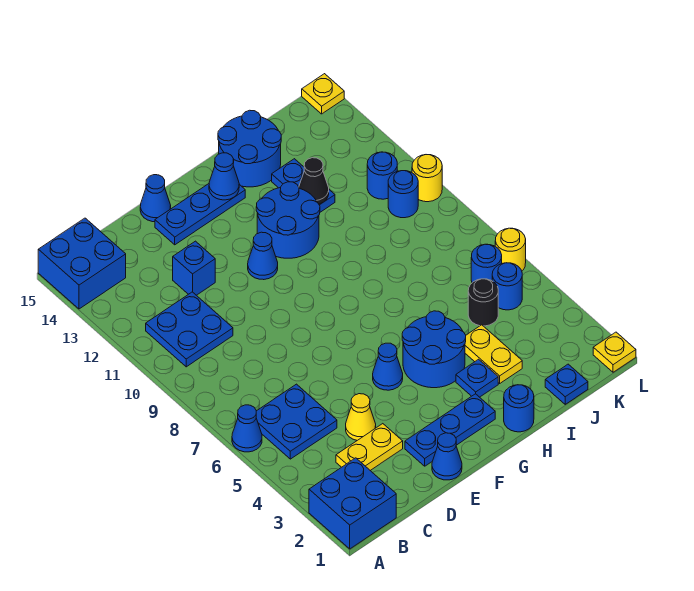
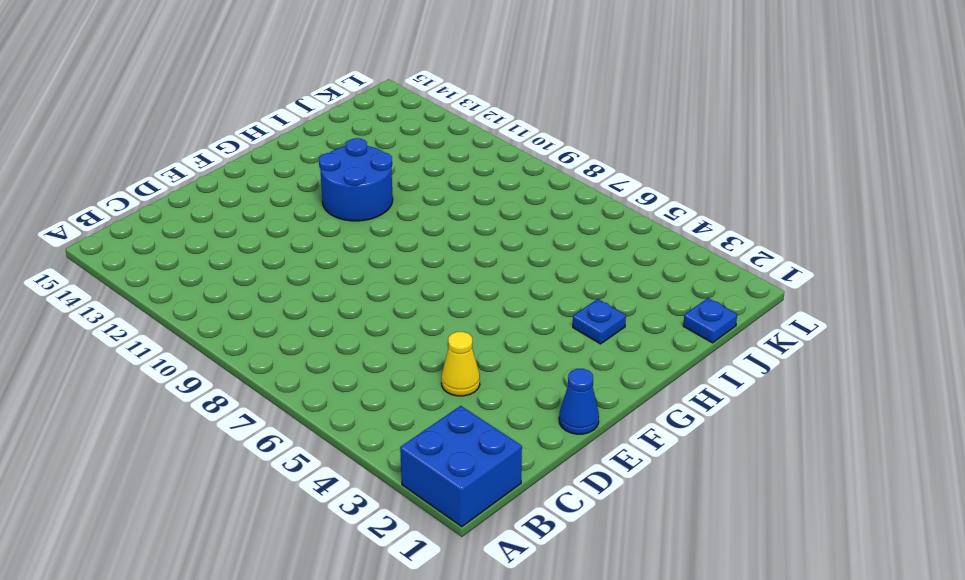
none -> blue 1x1 cone [232,405,262,452]
none -> blue 2x2 brick [38,218,126,309]
none -> blue 2x2 plate [256,384,337,459]
none -> blue 2x2 plate [146,292,233,367]

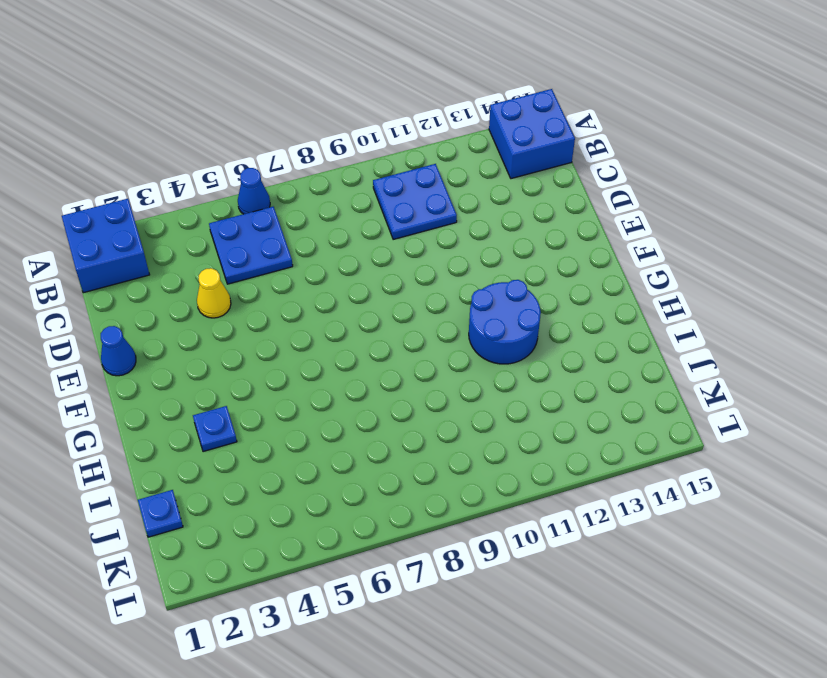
none -> yellow 1x2 plate [336,424,403,471]
none -> blue 1x1 brick [173,241,215,295]
none -> blue 1x3 plate [405,394,495,466]
none -> blue 1x3 plate [155,184,245,245]

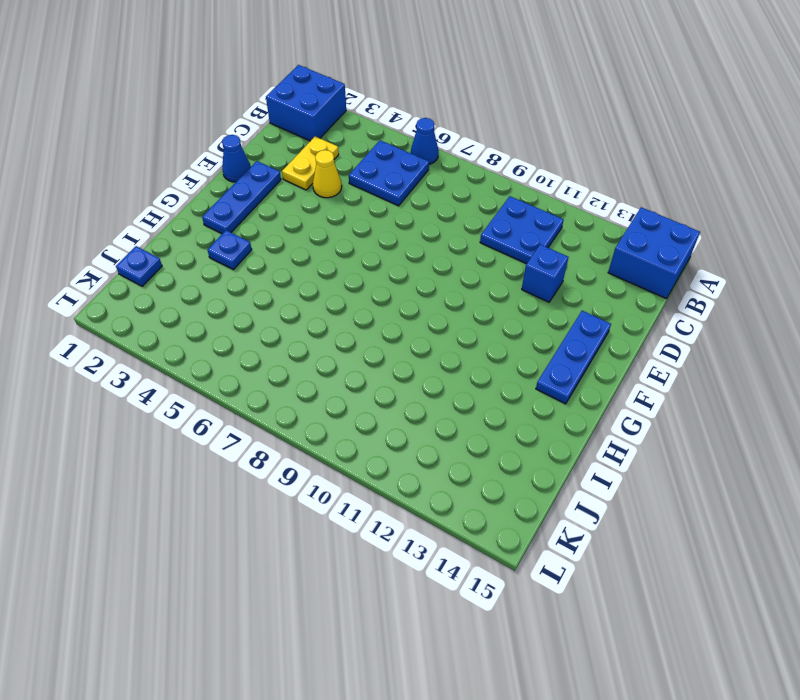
none -> blue 1x1 cone [140,175,171,222]
none -> blue 1x1 cone [373,343,403,390]
none -> blue 1x1 cone [248,232,278,280]
none -> blue 2x2 round brick [402,311,466,388]

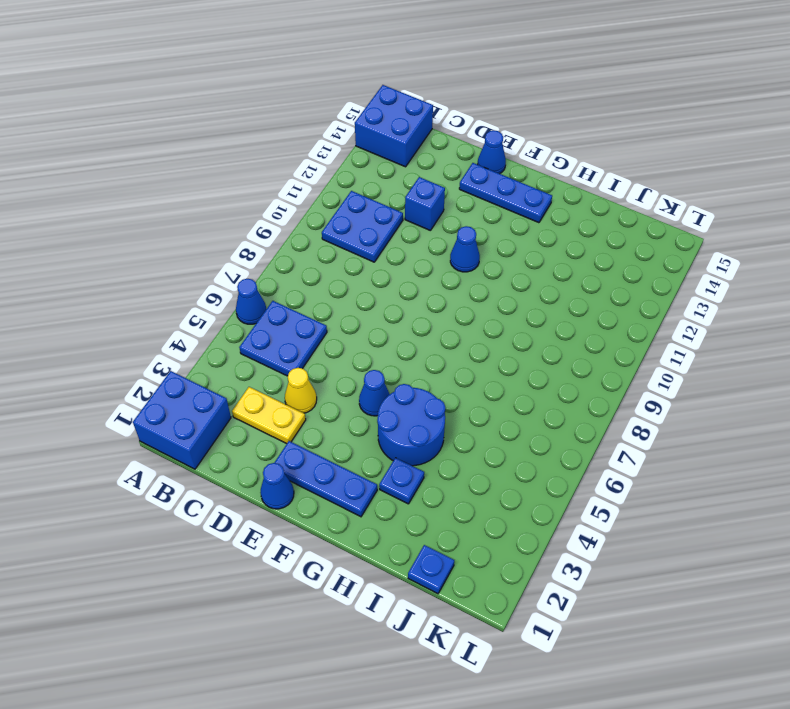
none -> blue 2x2 round brick [256,182,320,258]
none -> blue 1x1 round brick [504,385,534,432]
none -> blue 2x2 round brick [218,110,281,187]
none -> yellow 1x2 plate [465,325,522,383]

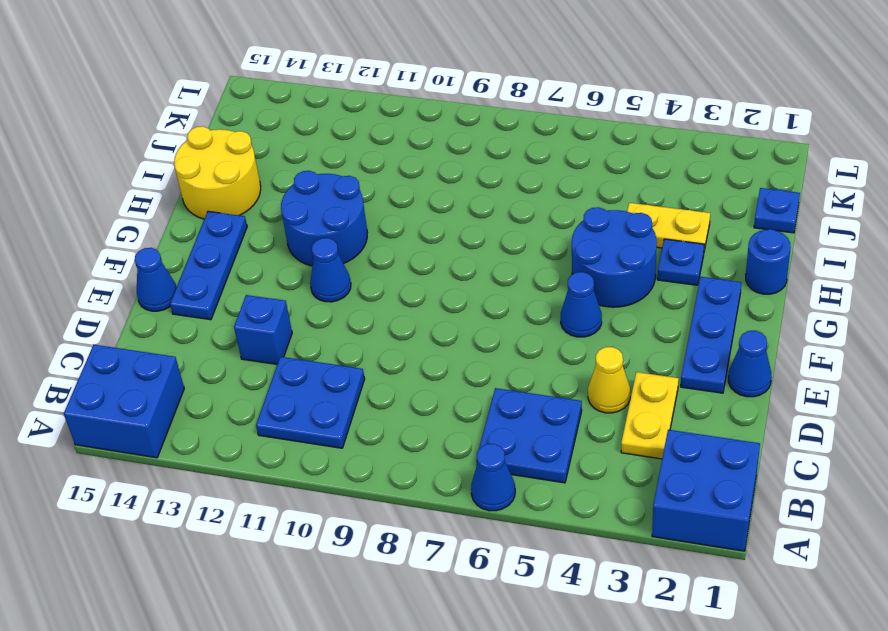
yellow 2x2 round brick [174,126,261,219] -> blue 2x2 round brick [218,110,281,187]
none -> blue 1x2 plate [272,159,335,212]
none -> black 1x1 round brick [468,279,498,326]
none -> blue 1x1 round brick [492,263,522,310]
none -> blue 1x1 round brick [471,244,502,283]

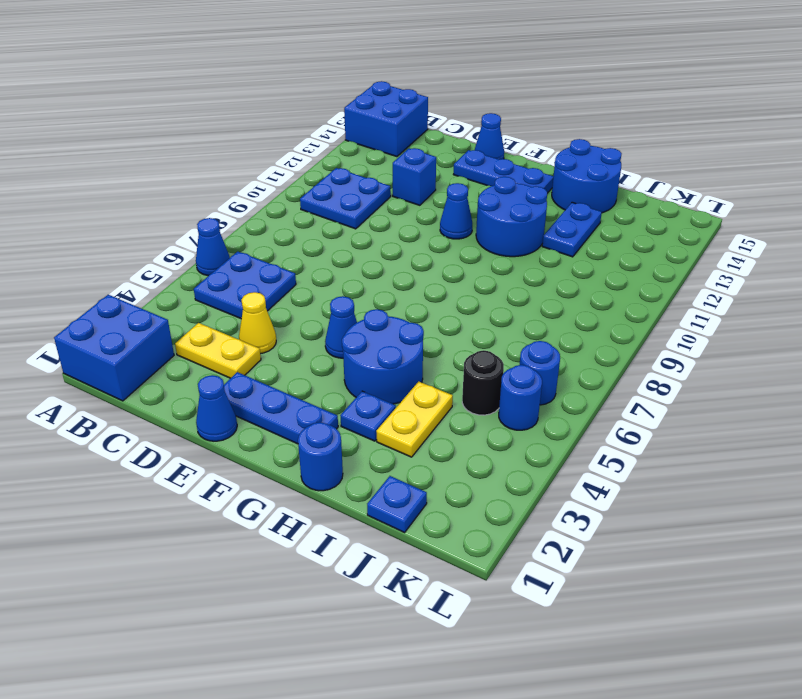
none -> blue 1x1 round brick [388,171,418,218]
none -> blue 1x1 round brick [367,152,397,199]
none -> yellow 1x1 plate [593,332,636,372]
none -> yellow 1x1 round brick [495,228,526,271]

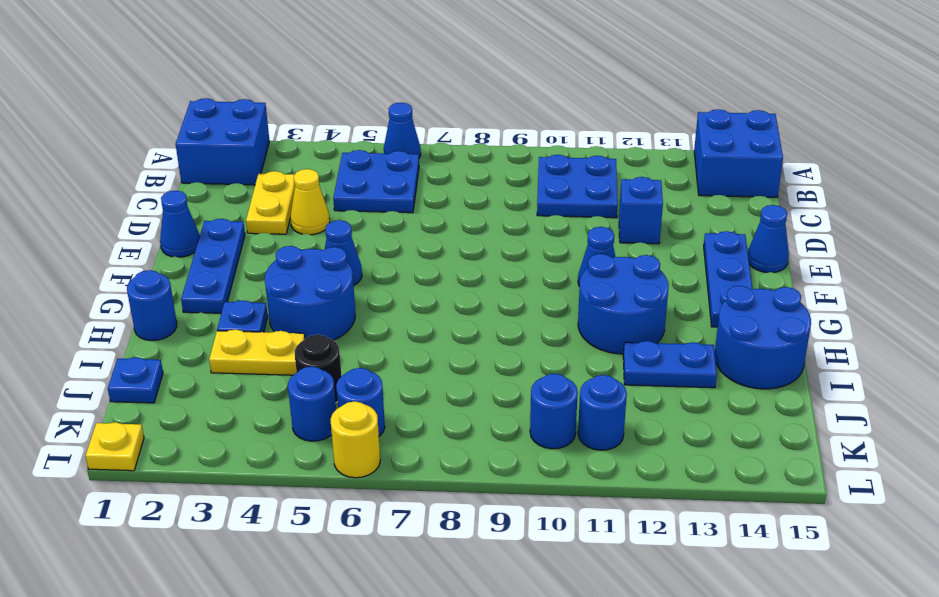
none -> yellow 1x1 round brick [412,155,442,202]
none -> yellow 1x1 plate [302,74,344,114]
none -> blue 1x1 cone [209,153,239,200]
none -> black 1x1 cone [299,158,329,204]

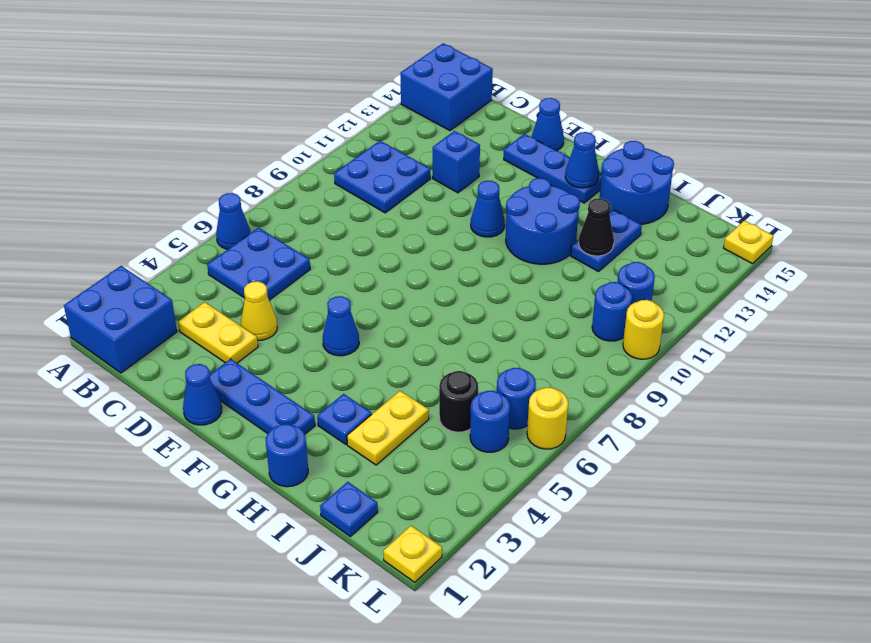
none -> blue 2x2 round brick [402,311,466,388]

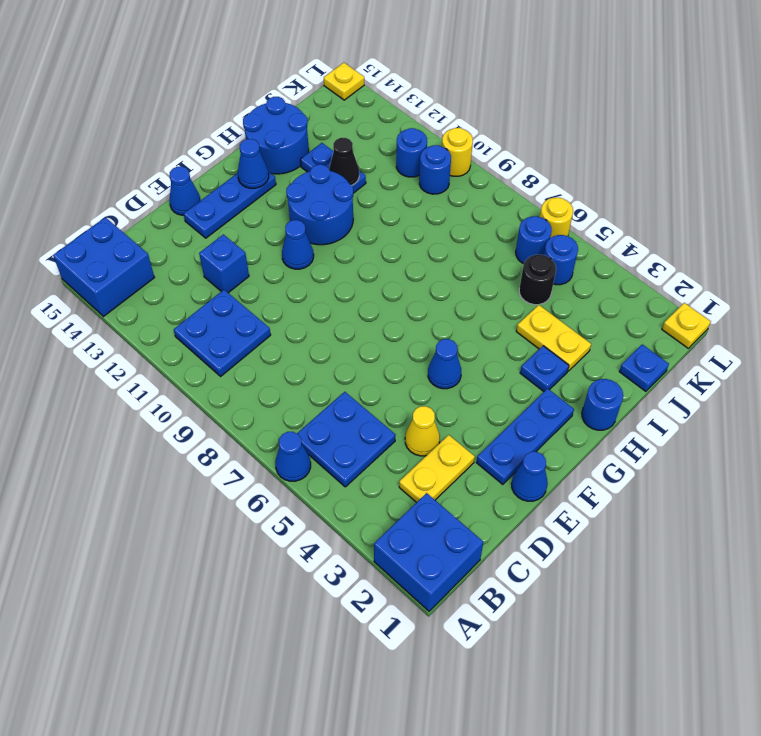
none -> blue 2x2 round brick [402,311,466,388]

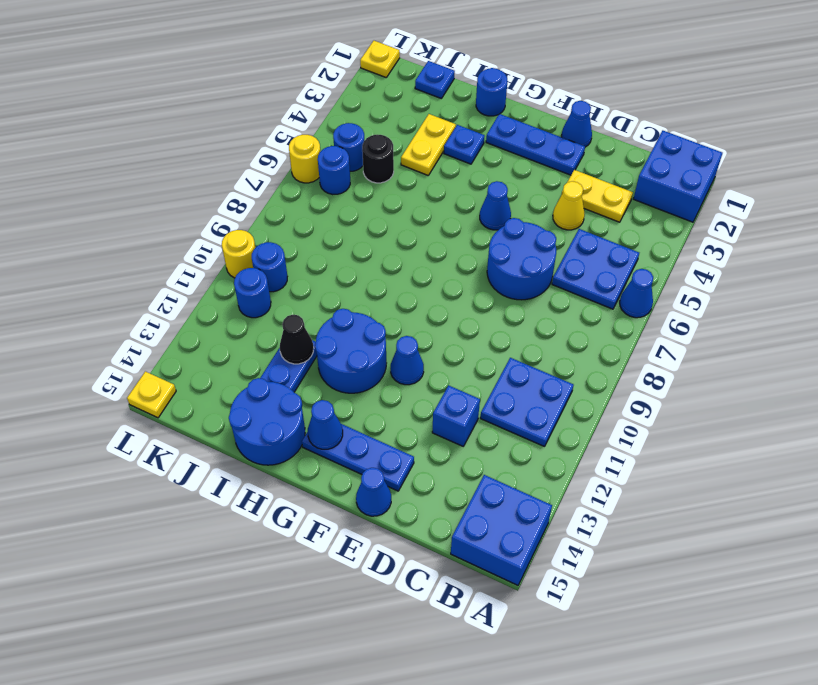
blue 2x2 round brick [487,218,556,300] -> blue 2x2 round brick moved to [402,311,466,388]

